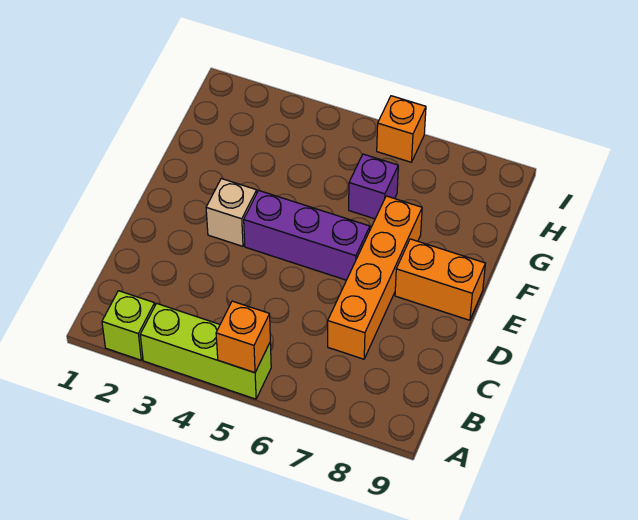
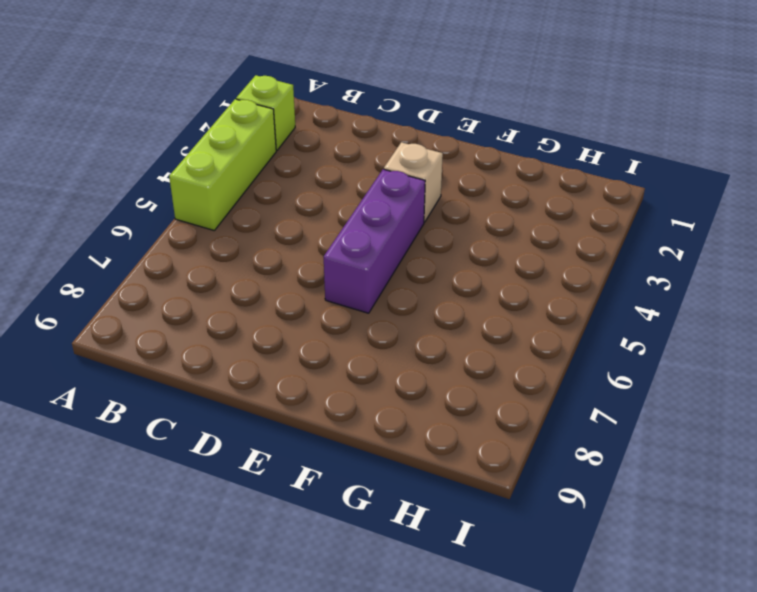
none -> orange 1x4 brick [328,196,422,359]
none -> orange 1x2 brick [395,239,485,320]

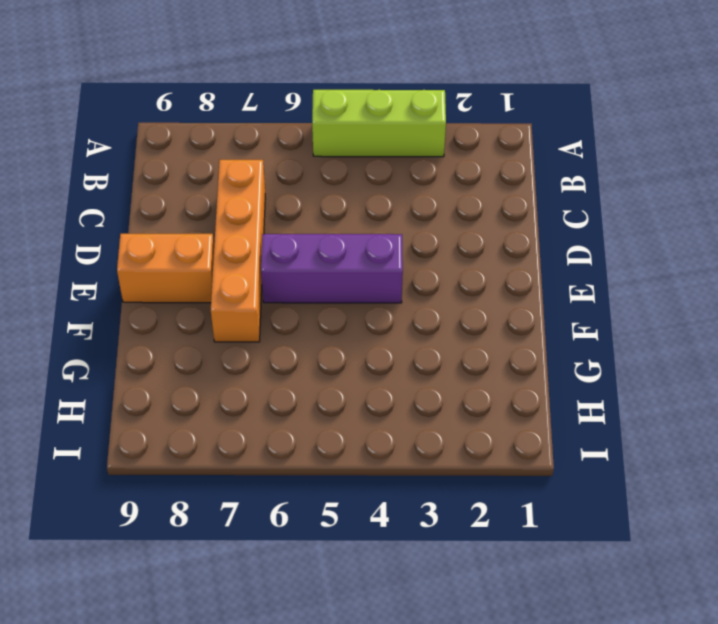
none -> lime 1x1 brick [102,291,155,360]
none -> tan 1x1 brick [206,179,257,246]

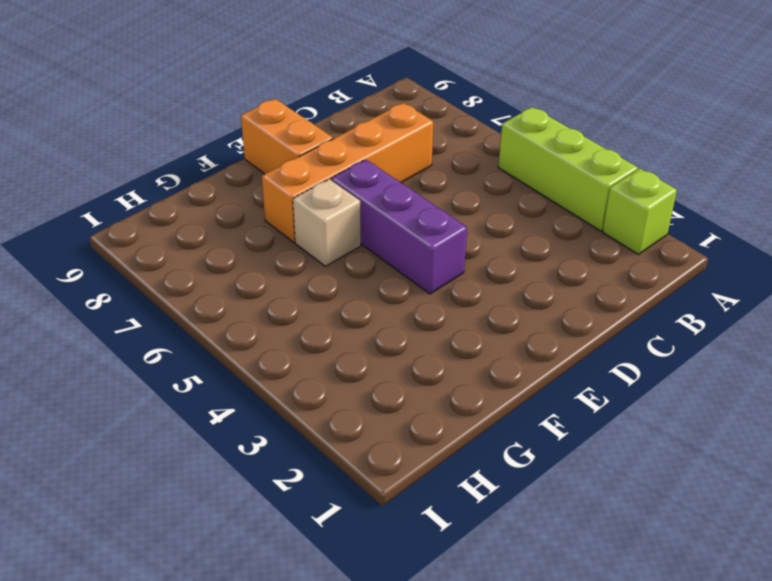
tan 1x1 brick [293,179,361,266] -> tan 1x1 brick moved to [206,179,257,246]
none -> purple 1x1 brick [349,154,398,219]
none -> orange 1x1 brick [377,96,426,162]

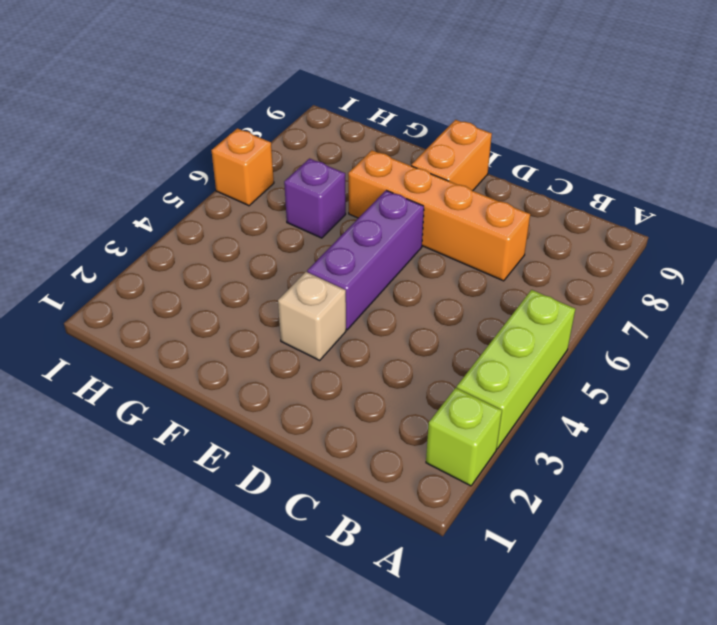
none -> orange 1x1 brick [216,301,270,373]

